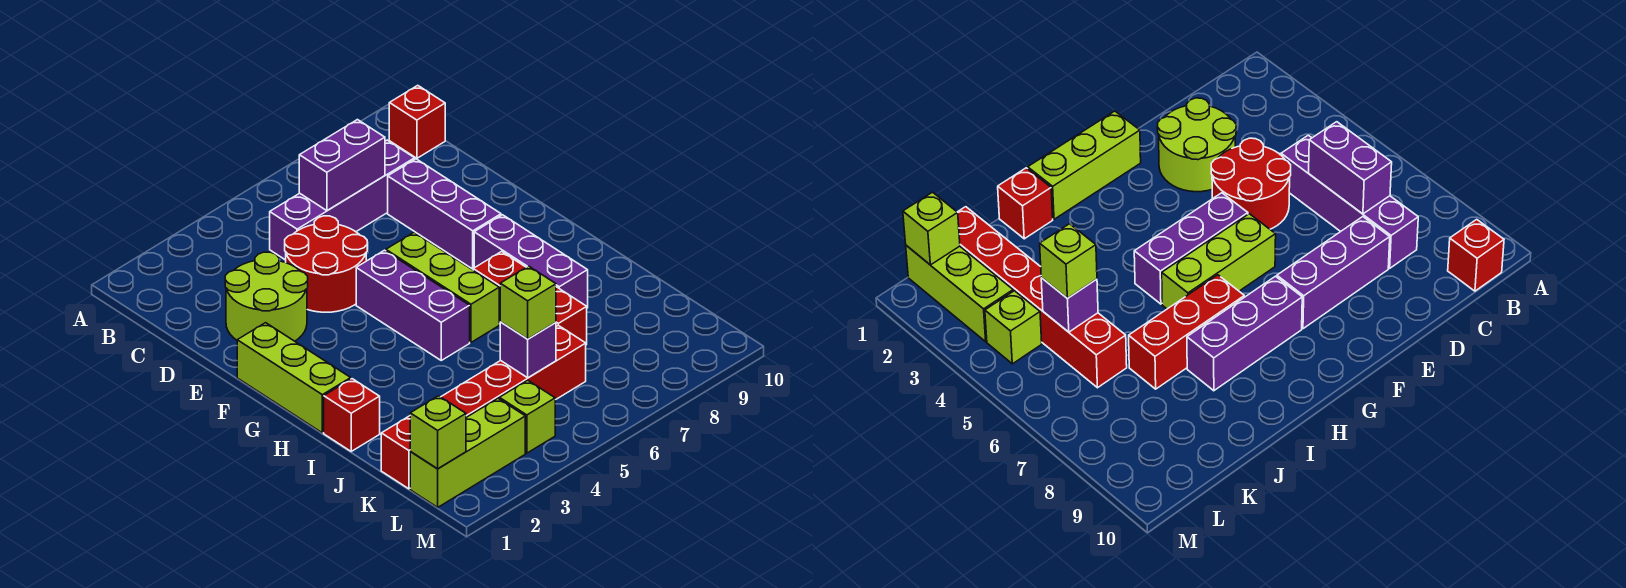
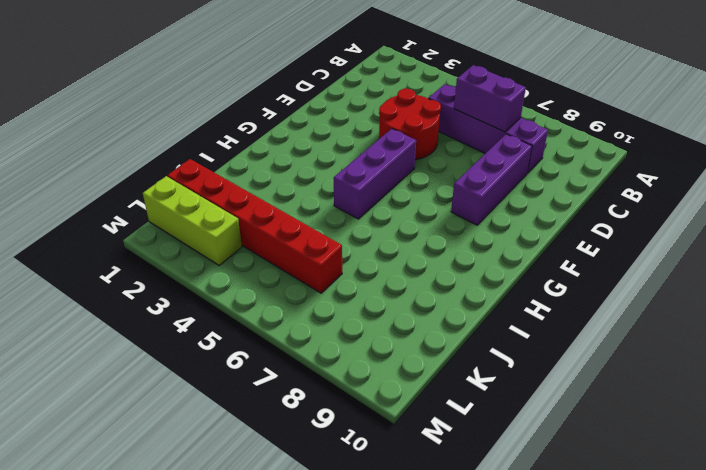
none -> red 1x1 brick [389,85,445,158]
none -> lime 2x2 round brick [225,252,308,341]
none -> lime 1x3 brick [237,323,351,433]

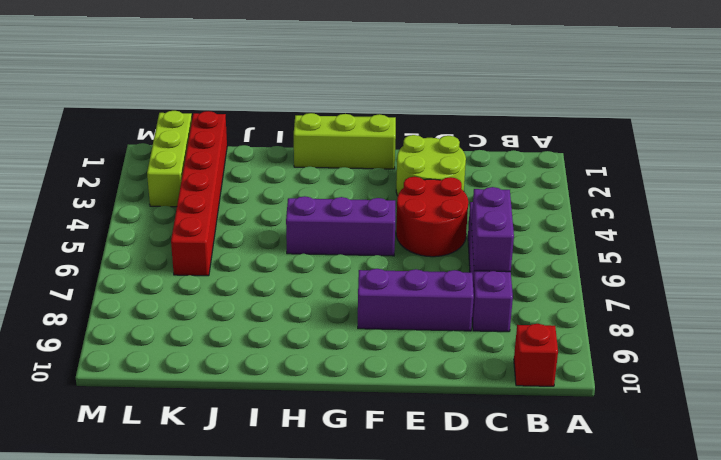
none -> lime 1x3 brick [386,232,499,342]
none -> purple 1x3 brick [474,215,588,308]
none -> red 1x3 brick [473,252,587,345]

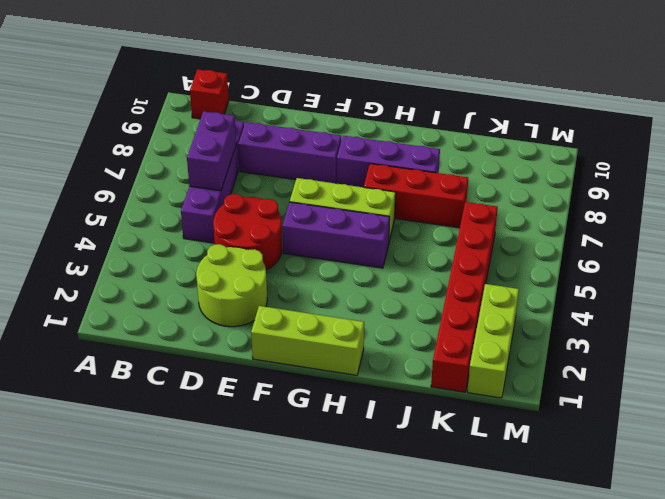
none -> red 1x1 brick [324,379,380,451]
none -> lime 1x1 brick [499,380,555,453]
none -> purple 1x1 brick [500,322,556,378]

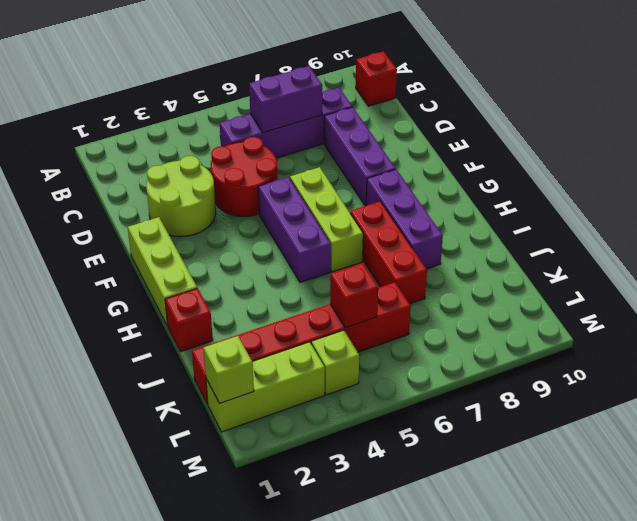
red 1x1 brick [330,263,378,328] -> purple 1x1 brick [500,322,556,378]
none -> lime 1x1 brick [500,266,556,339]

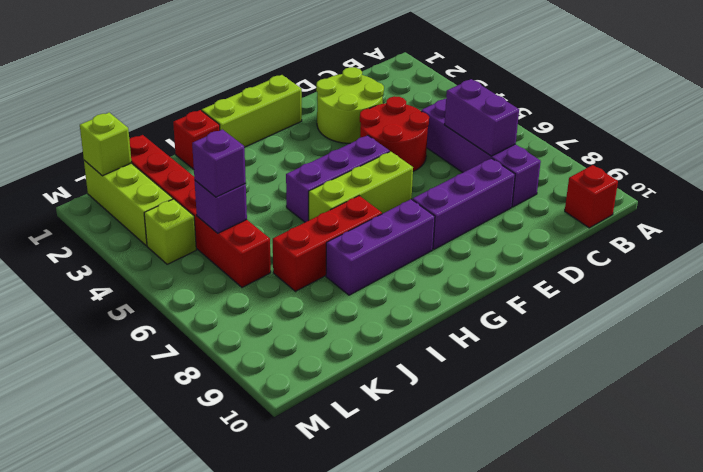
purple 1x1 brick [192,129,246,197] -> lime 1x1 brick [500,266,556,339]

